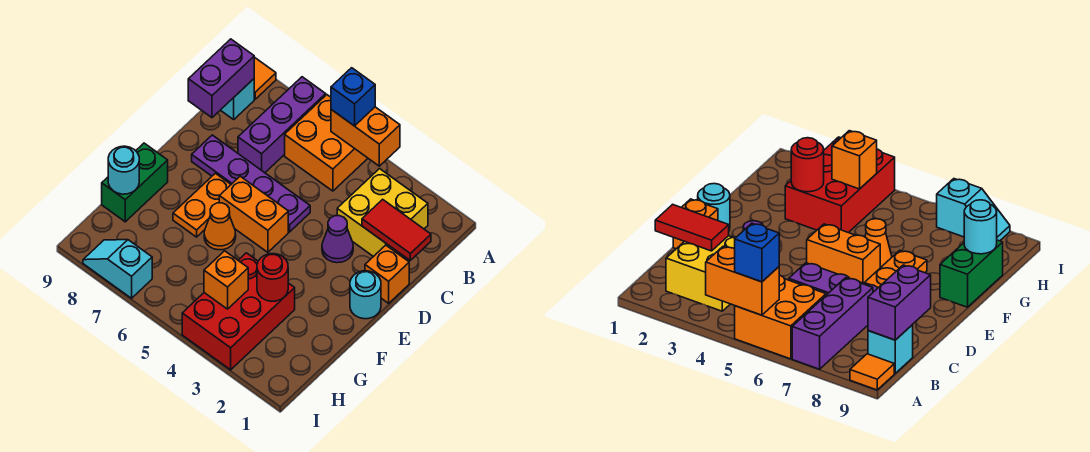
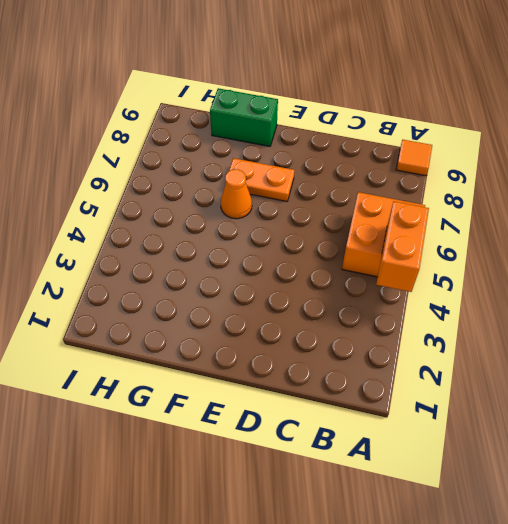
none -> purple 1x3 brick [238,77,326,173]
none -> yellow 2x2 brick [337,169,428,257]
none -> cyan 1x1 brick [221,79,254,119]

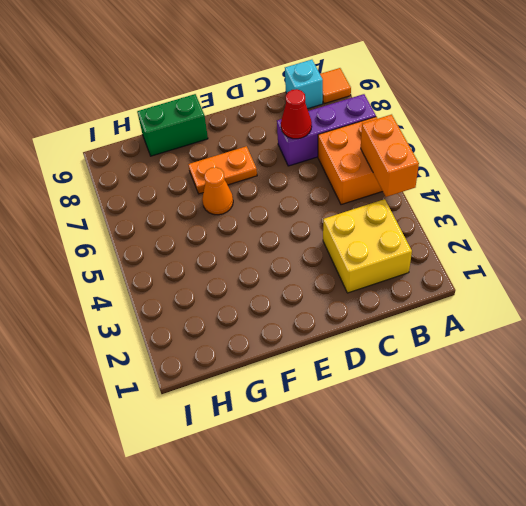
red 1x1 cone [281,89,312,139] -> none
none -> orange 1x1 brick [365,245,409,303]
none -> purple 1x1 cone [322,216,353,263]
none -> purple 1x4 plate [192,135,310,232]

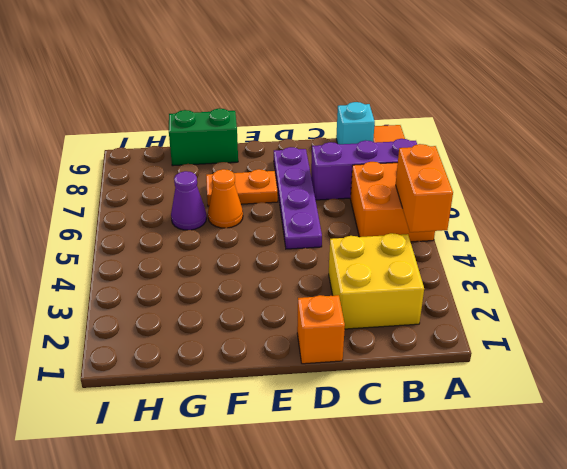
purple 1x1 cone [171,171,206,230] -> purple 1x1 cone moved to [322,216,353,263]
none -> cyan 1x1 round brick [350,271,381,319]
none -> orange 1x2 brick [219,176,288,252]
none -> red 2x3 brick [182,253,295,370]

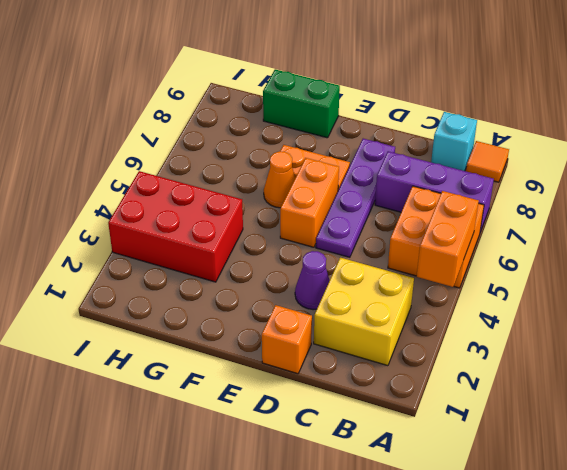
none -> cyan 1x1 round brick [350,271,381,319]
none -> cyan 1x2 slope [83,240,152,298]
none -> purple 1x2 brick [188,39,254,118]

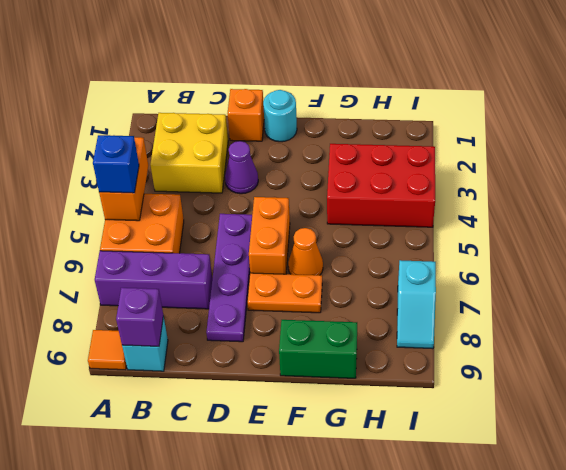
purple 1x1 brick [116,288,163,346] -> purple 1x2 brick [188,39,254,118]
none -> red 1x2 tile [362,199,431,260]
none -> red 1x1 round brick [257,254,288,301]
none -> cyan 1x1 round brick [108,146,139,194]

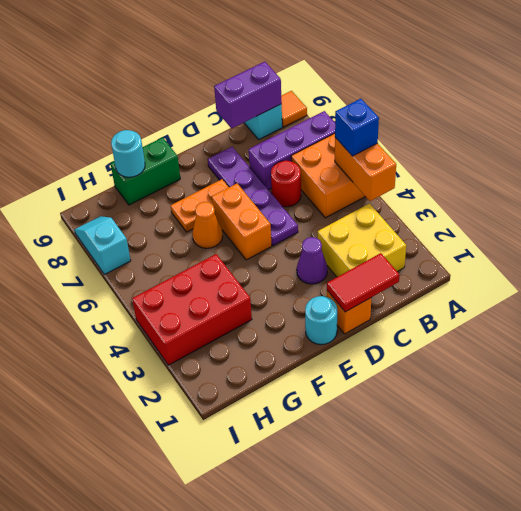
red 1x2 tile [327,253,400,312] -> red 1x2 tile turned to [362,199,431,260]
red 1x1 round brick [271,161,301,207] -> red 1x1 round brick moved to [257,254,288,301]
none -> orange 1x1 brick [204,251,248,309]

